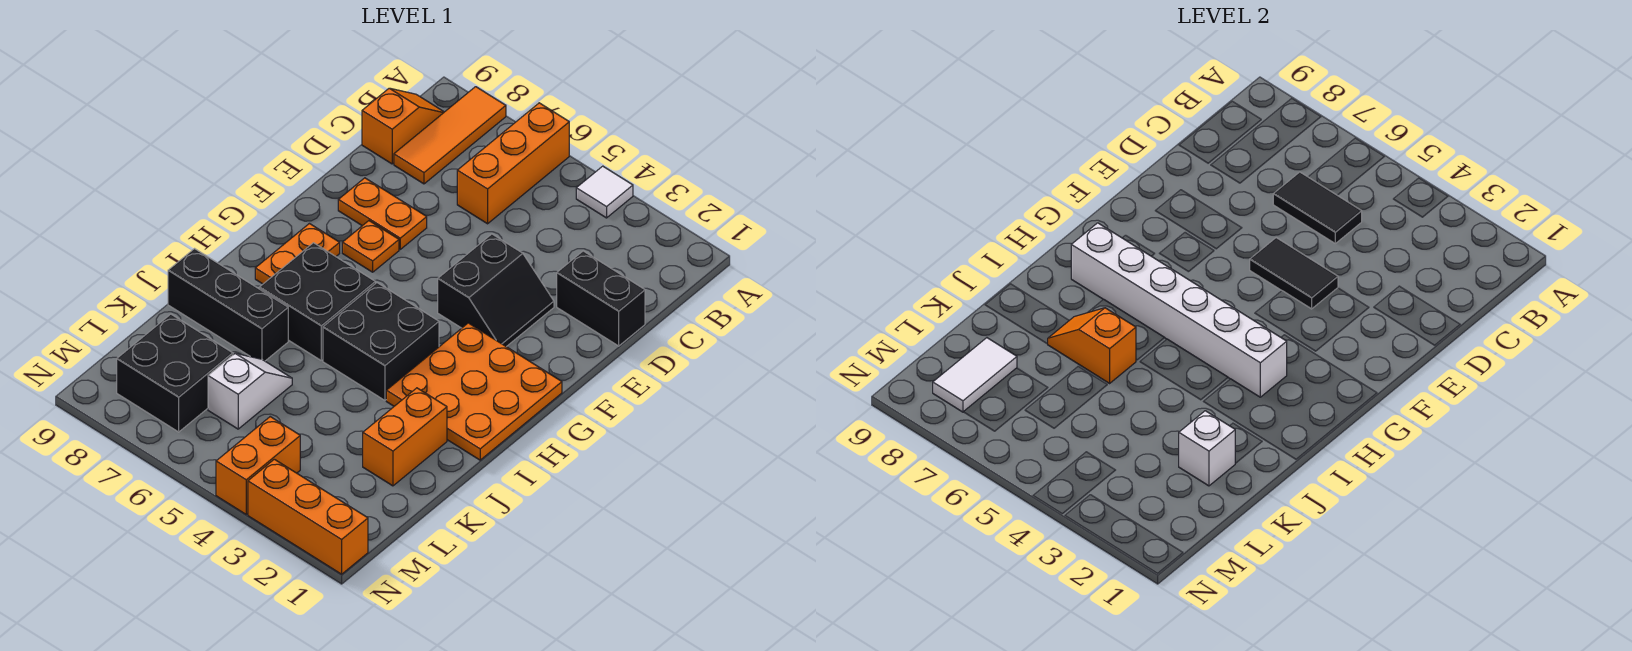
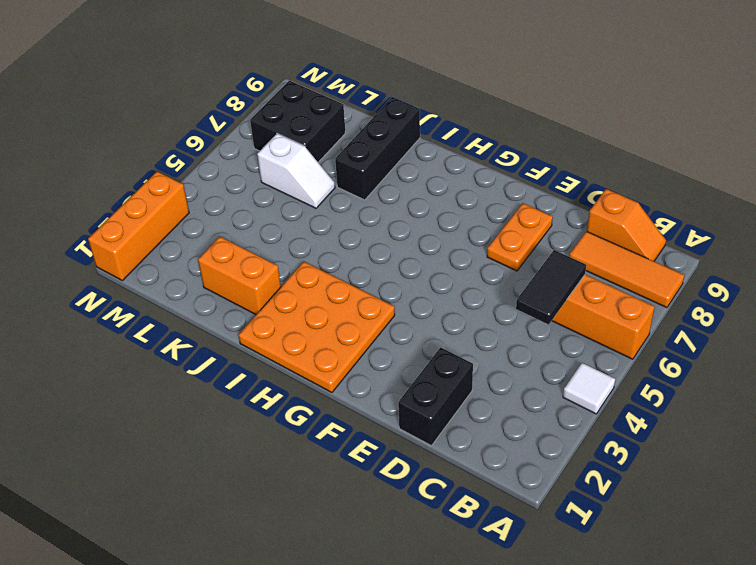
none -> black 2x2 slope [438,234,554,347]
none -> orange 1x1 plate [342,221,399,272]
none -> orange 1x2 plate [255,224,340,284]

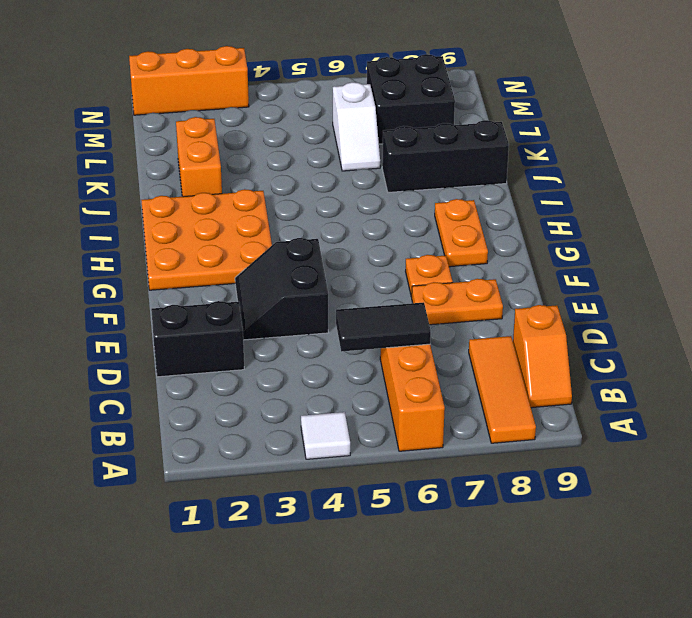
none -> black 2x2 brick [323,283,439,400]
none -> black 2x2 brick [259,243,375,360]
none -> orange 1x2 brick [216,417,300,514]

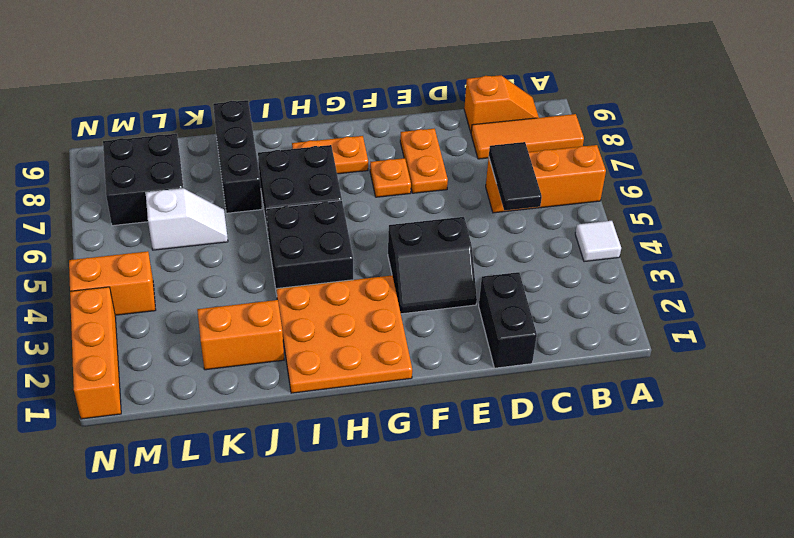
none -> black 1x2 tile [1250,238,1338,309]
none -> white 1x6 brick [1071,223,1287,397]
none -> orange 1x2 slope [1048,308,1136,383]

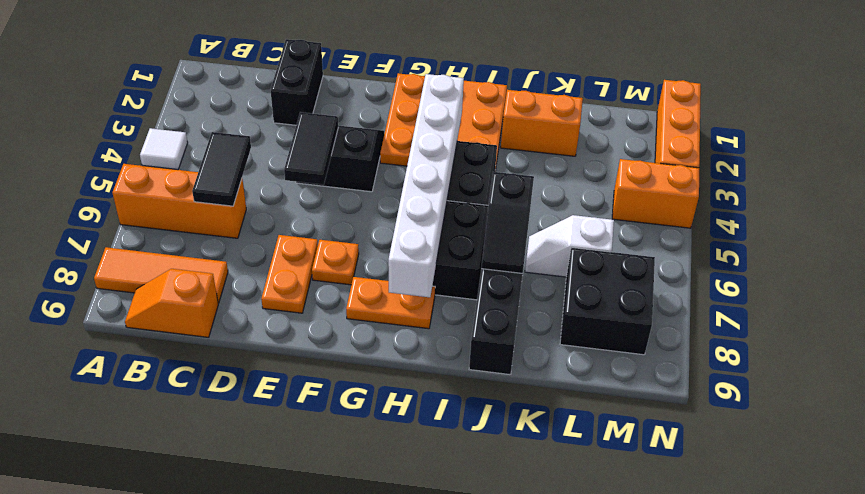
black 1x2 slope [481,172,534,273] -> orange 1x2 slope [1048,308,1136,383]
none -> white 1x1 brick [1179,411,1235,486]
none -> white 1x2 tile [933,338,1017,412]

